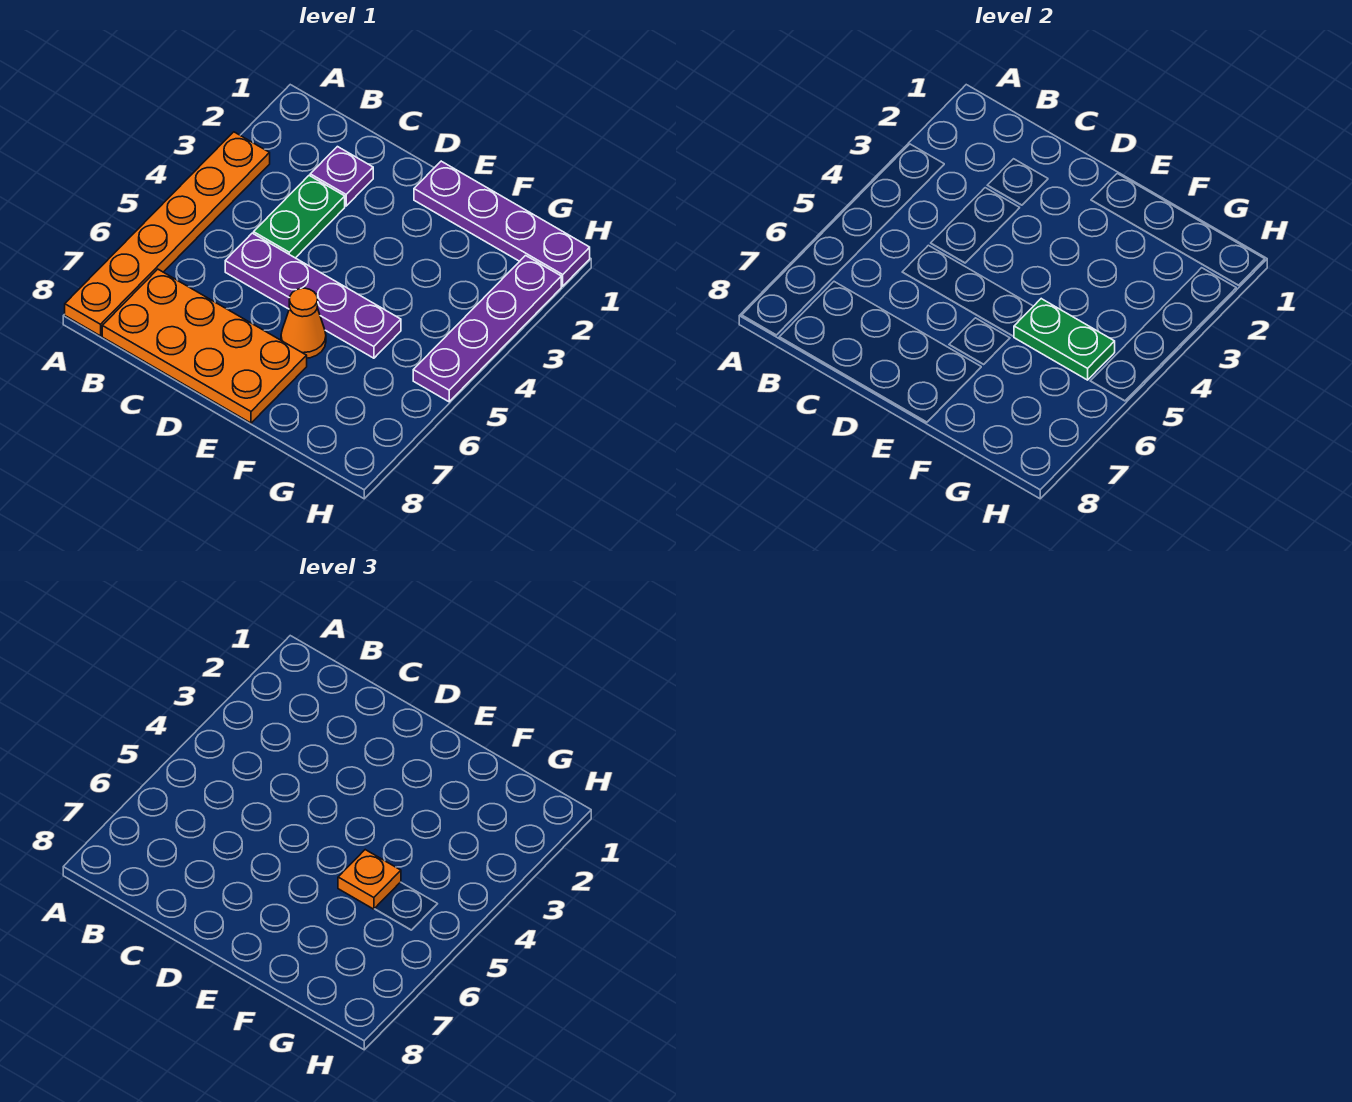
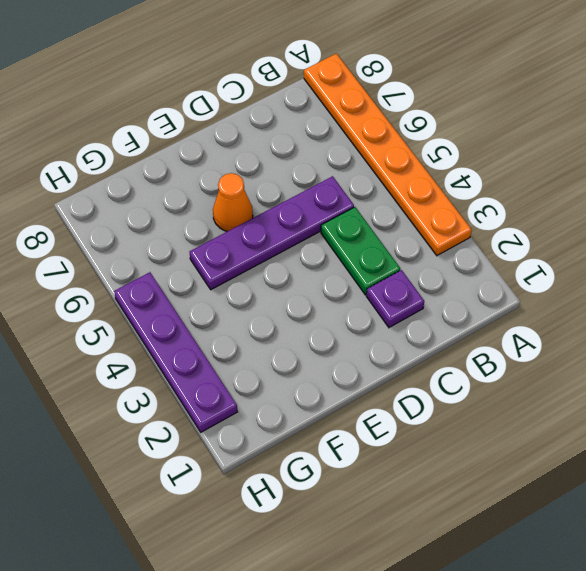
none -> orange 2x4 plate [102,269,307,423]
none -> purple 1x4 plate [414,161,590,286]

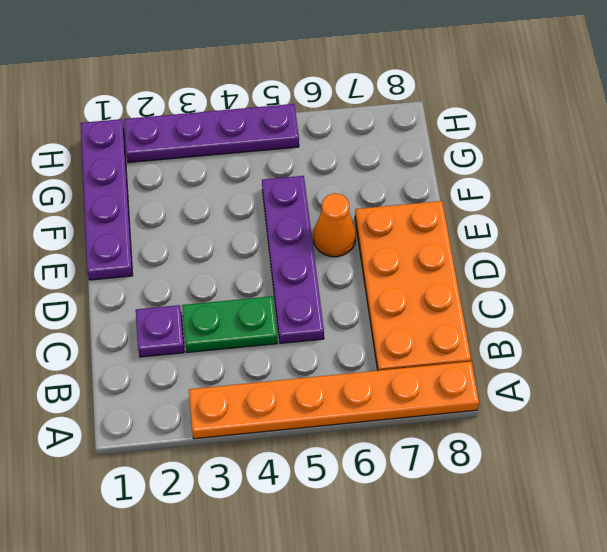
none -> green 1x2 plate [1014,299,1115,380]
none -> orange 1x1 plate [338,850,401,909]

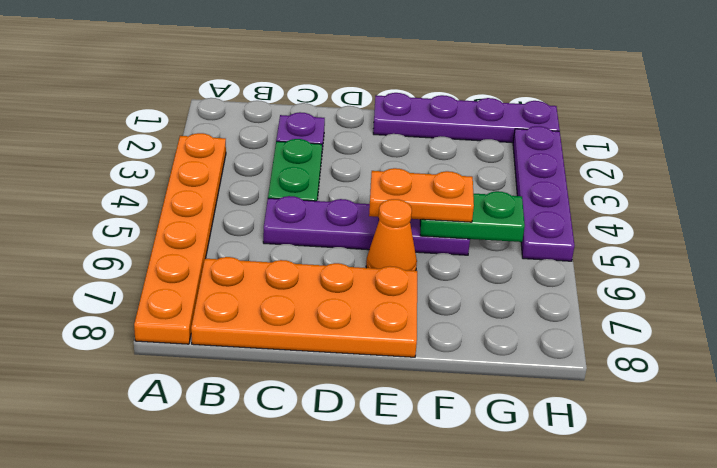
orange 1x2 plate [369,168,474,222] -> orange 1x1 plate [338,850,401,909]

